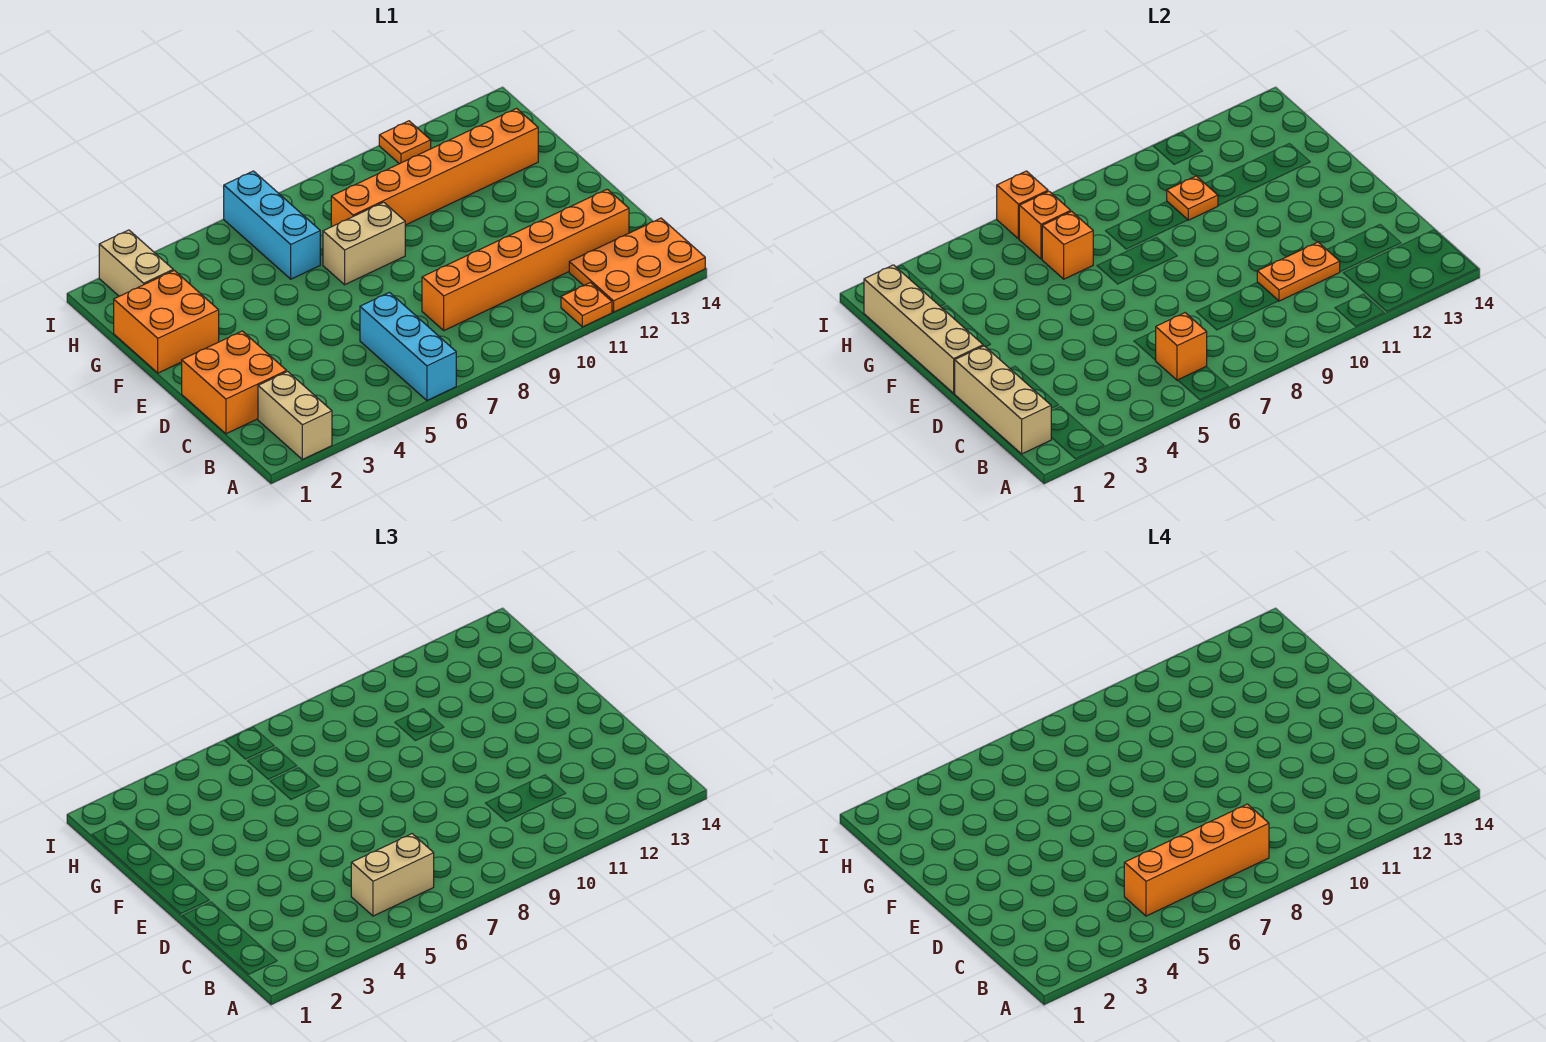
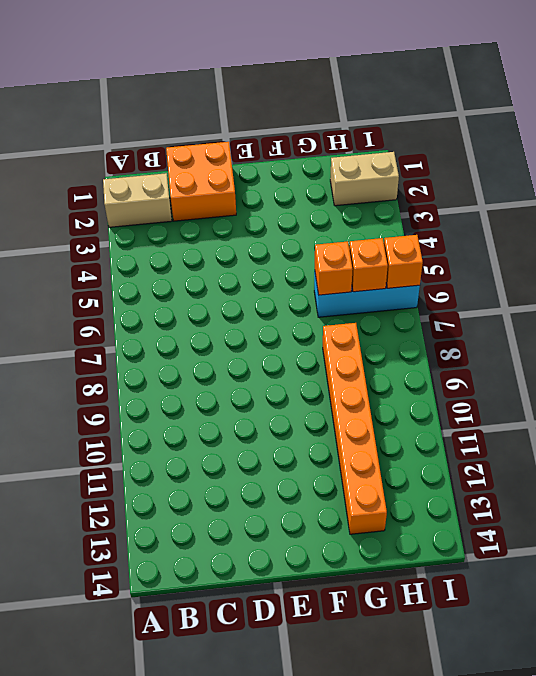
none -> cyan 1x3 brick [360,292,456,400]
none -> orange 1x1 plate [561,283,612,327]
none -> orange 2x3 plate [569,218,705,312]

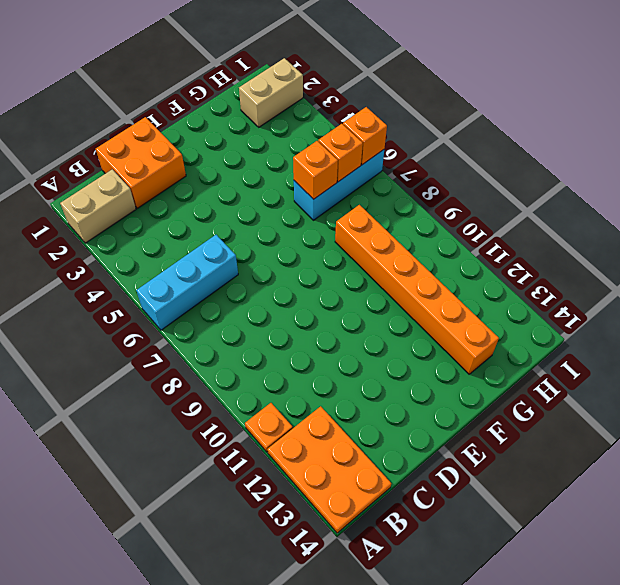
none -> orange 1x6 brick [422,189,629,330]
none -> orange 2x2 brick [114,270,219,373]
none -> tan 1x2 brick [323,202,405,285]

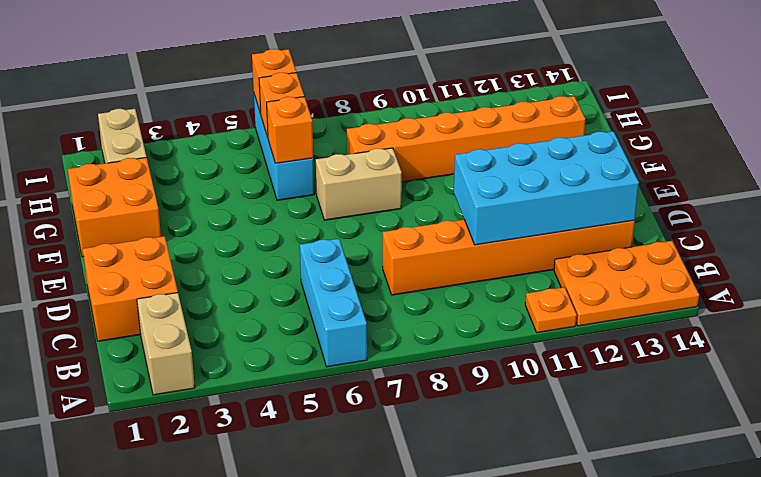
cyan 2x4 brick [454,131,639,245] -> orange 1x2 plate [1257,242,1340,301]
none -> orange 1x1 plate [379,121,431,164]
none -> tan 1x3 brick [955,346,1051,454]
none -> orange 1x1 brick [1155,313,1207,380]

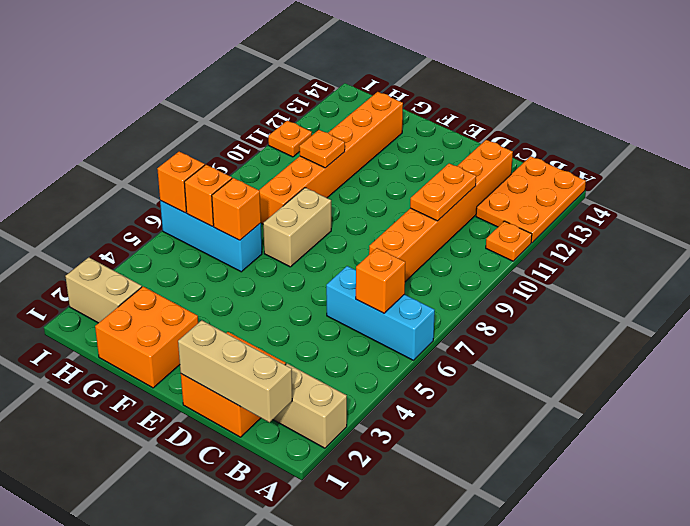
none -> tan 1x4 brick [864,265,983,393]
none -> tan 1x2 brick [351,834,434,916]
none -> orange 1x4 brick [1124,804,1269,916]

